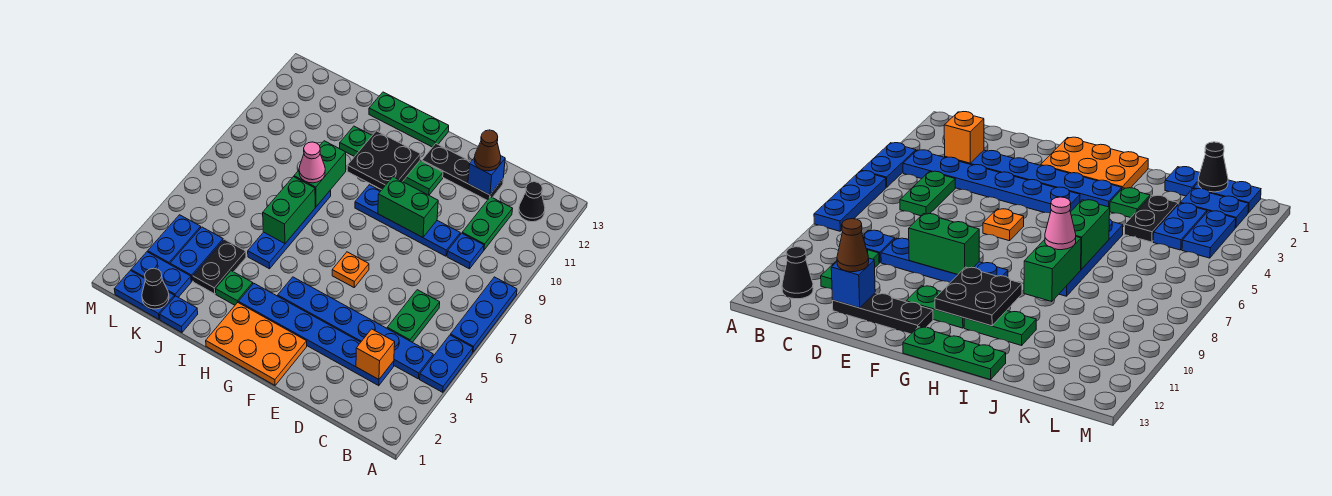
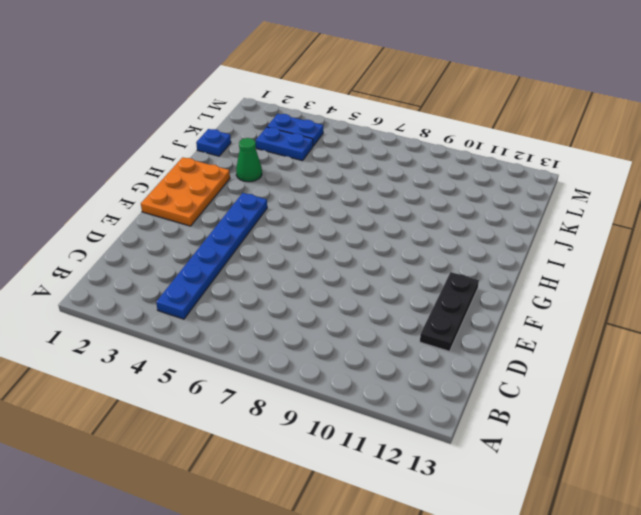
green 1x1 cone [236,138,262,182] -> green 1x1 plate [216,271,253,305]
none -> blue 1x2 plate [420,335,473,392]
none -> blue 1x3 plate [451,277,517,352]
none -> black 1x1 cone [519,182,545,222]
none -> blue 1x6 plate [239,283,394,386]

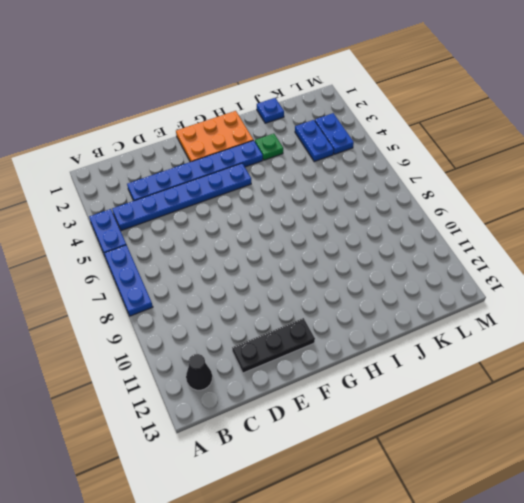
none -> green 1x2 plate [387,290,440,342]
none -> blue 1x1 plate [447,233,484,269]
none -> green 1x2 plate [462,197,513,250]
none -> blue 1x4 plate [355,185,460,256]

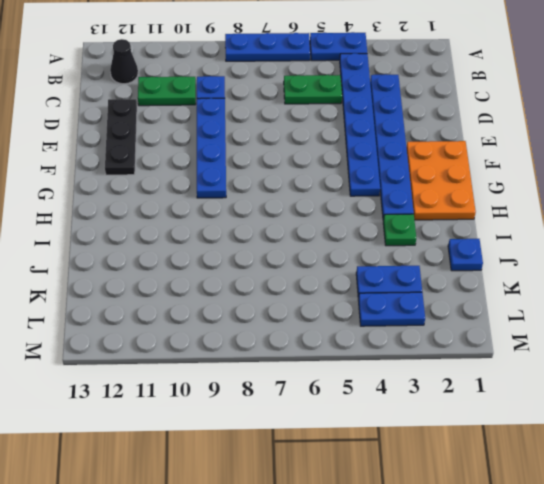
none -> orange 1x1 plate [332,252,369,287]
none -> green 1x2 plate [403,160,443,195]
none -> green 1x3 plate [369,92,449,147]
none -> green 1x2 plate [340,126,372,157]

